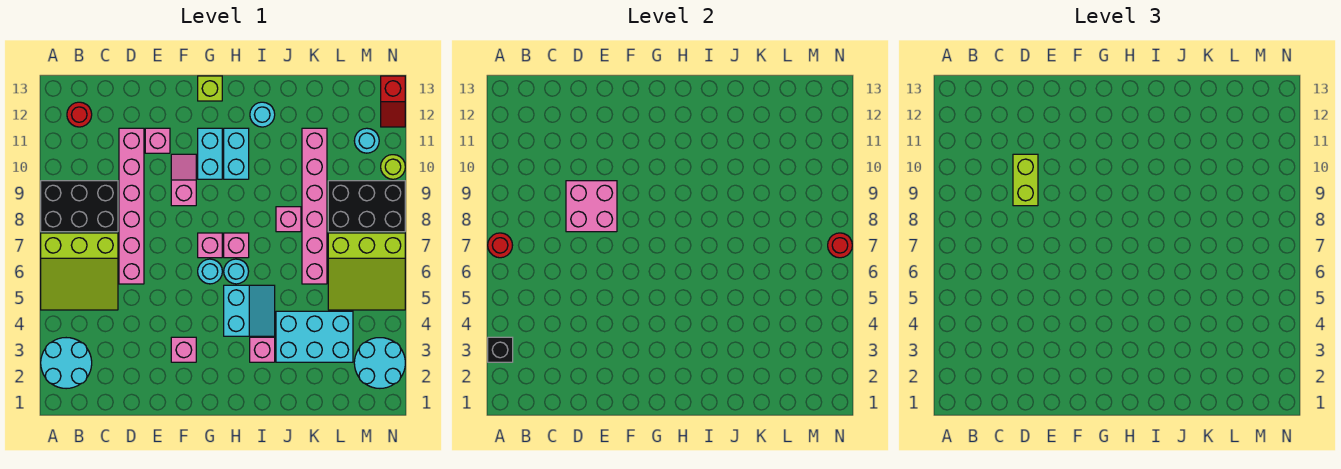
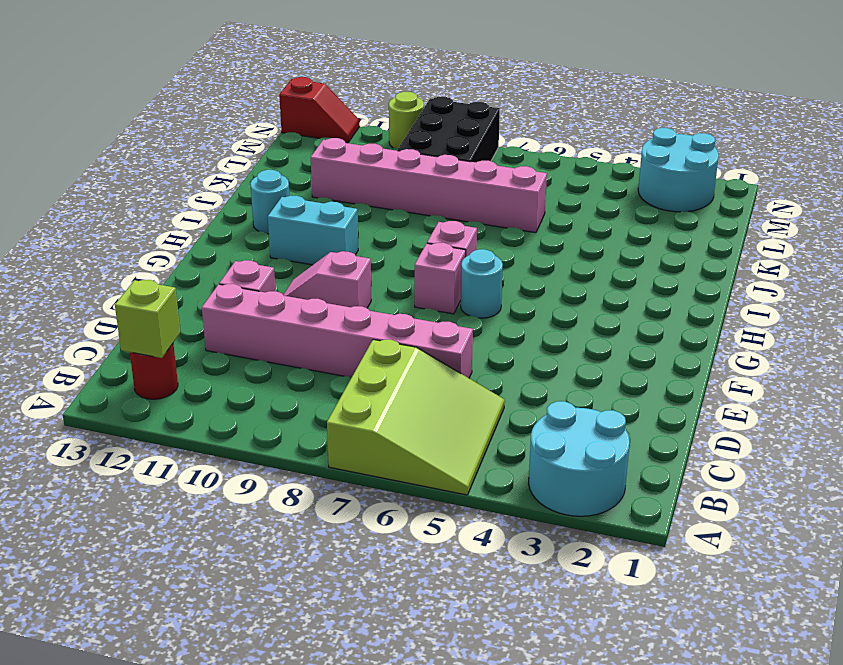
lime 1x1 brick [115,280,180,358] -> lime 1x1 brick moved to [198,76,222,101]
none -> black 2x3 brick [41,181,118,232]
none -> pink 1x1 brick [171,337,196,362]
none -> cyan 1x2 brick [198,128,222,179]
none -> cyan 2x2 slope [224,285,275,336]

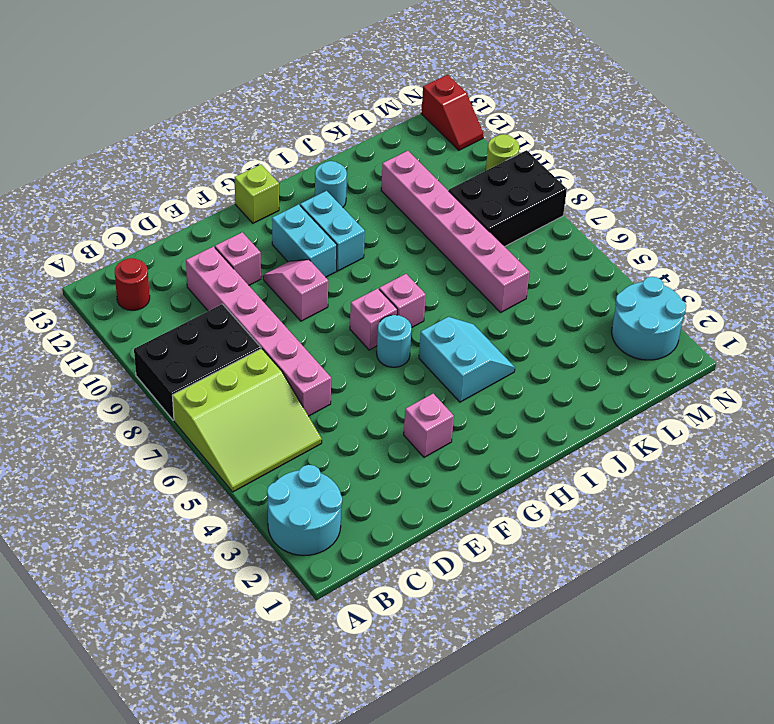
none -> cyan 1x1 round brick [224,259,249,284]
none -> pink 1x1 brick [250,337,275,362]
none -> cyan 2x3 brick [276,311,353,362]
none -> pink 1x1 brick [276,207,301,232]

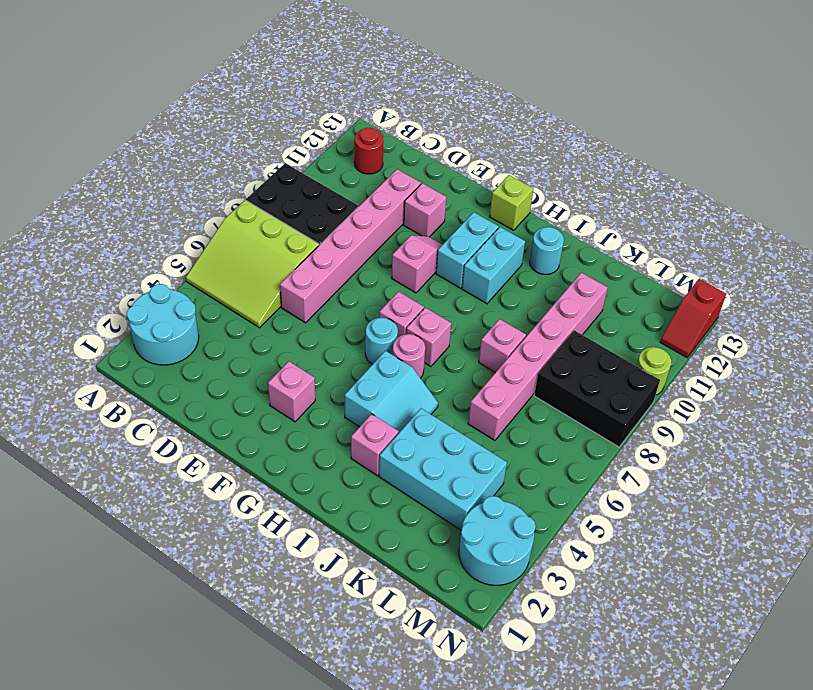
pink 1x1 round brick [393,334,425,378] -> cyan 1x1 round brick [224,259,249,284]
none -> lime 3x3 slope [328,233,405,310]
none -> cyan 1x1 round brick [354,128,379,153]
none -> black 1x1 brick [488,337,513,362]
none -> red 1x1 round brick [488,233,513,258]

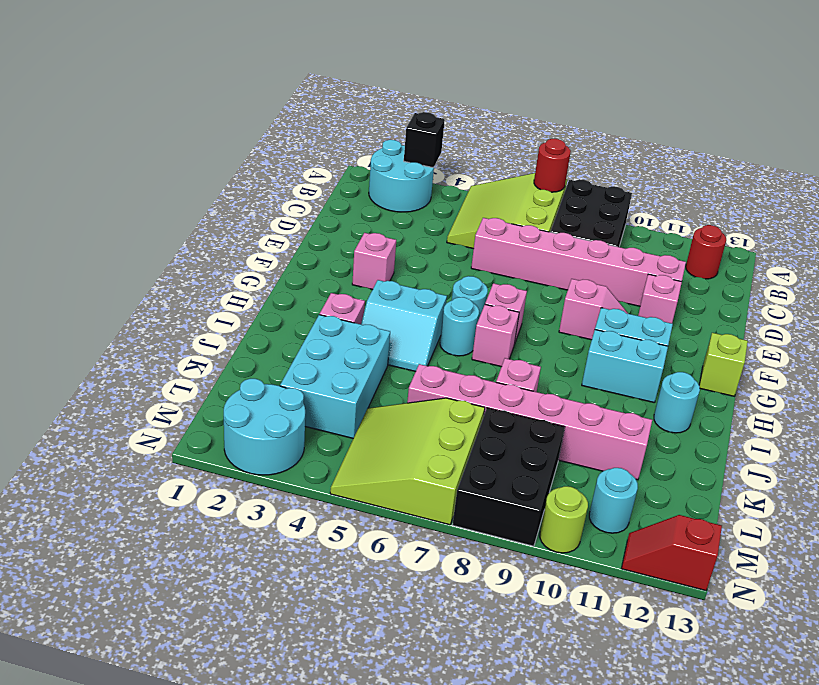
none -> pink 2x2 brick [566,181,617,232]
none -> red 1x1 round brick [828,233,852,258]
none -> lime 1x2 brick [1013,154,1038,206]

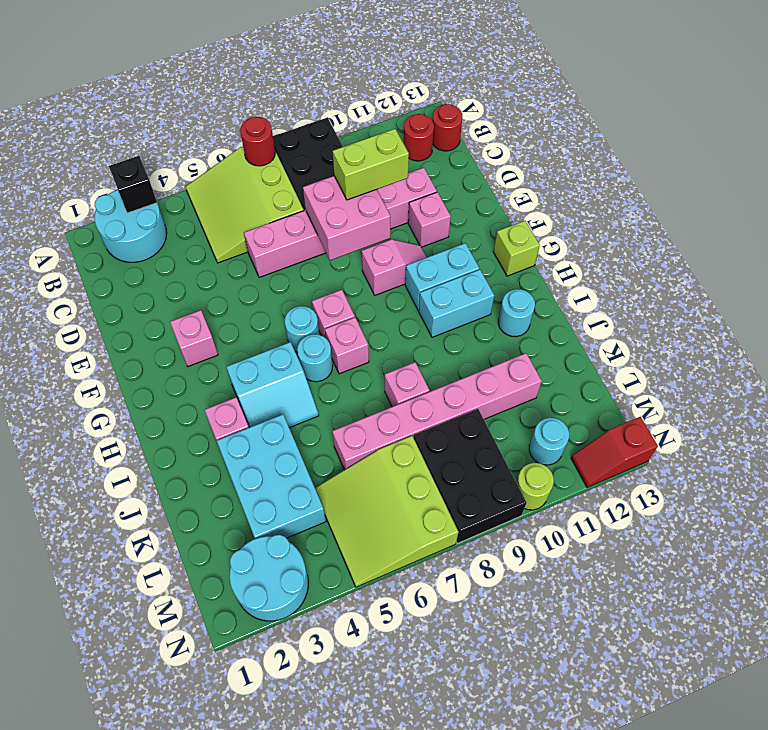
red 1x1 round brick [432,104,462,151] -> red 1x1 round brick moved to [828,233,852,258]

